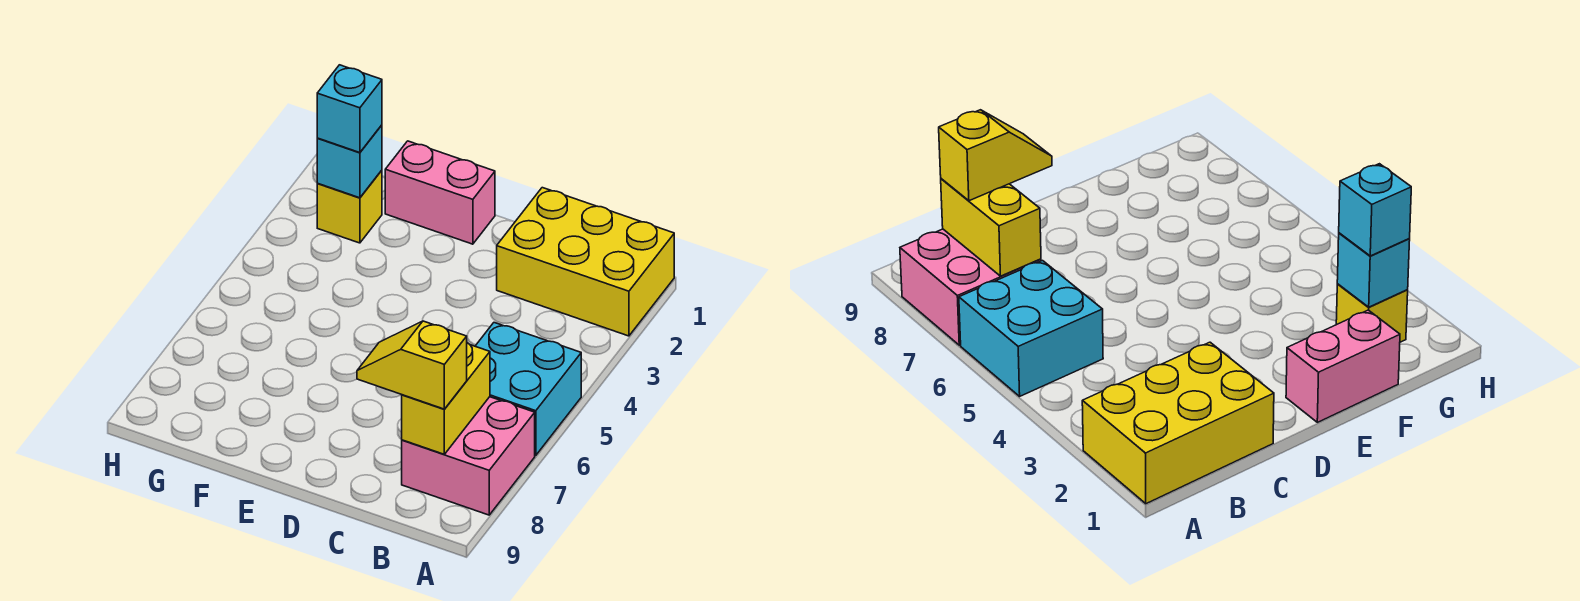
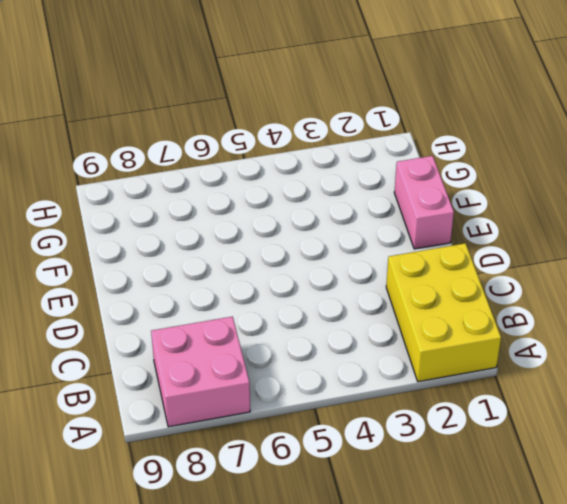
none -> cyan 2x2 brick [475,323,581,455]
none -> yellow 1x1 brick [317,170,382,243]

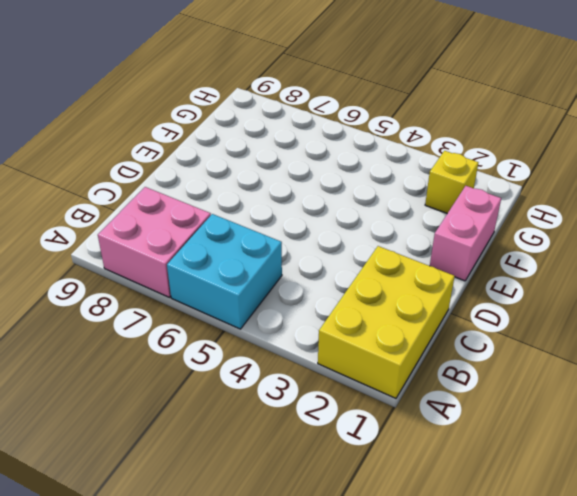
none -> yellow 1x2 brick [402,343,490,454]
none -> cyan 1x1 brick [317,125,382,198]

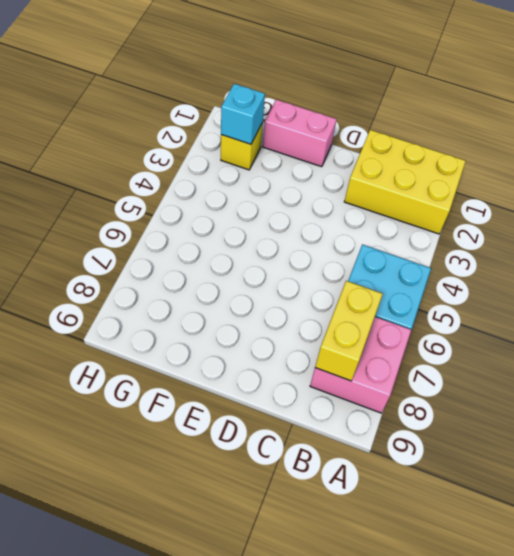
none -> yellow 1x2 slope [357,321,467,409]
none -> cyan 1x1 brick [317,65,382,153]

